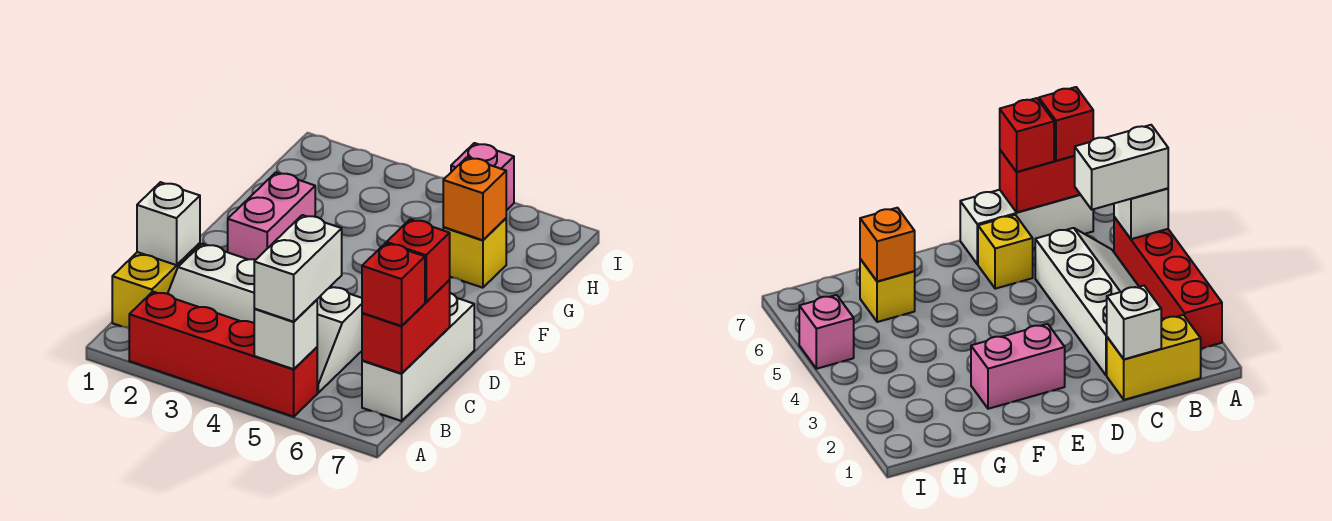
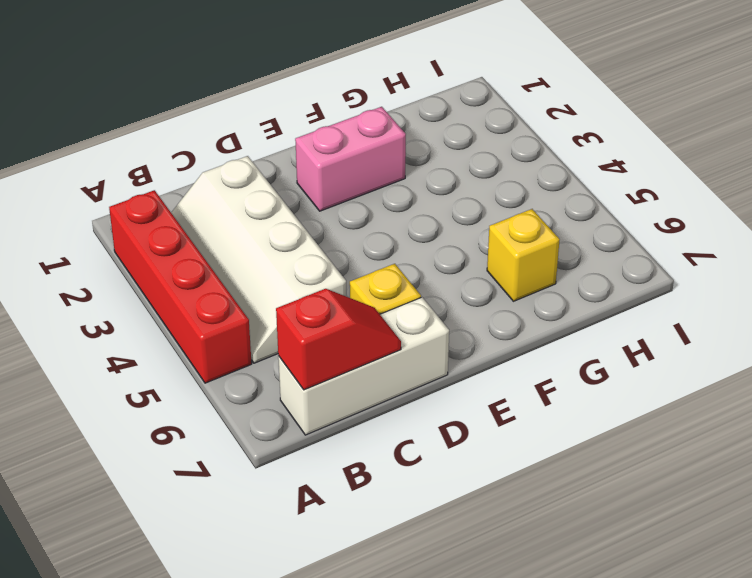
red 1x2 slope [276,289,401,390] -> red 1x2 brick [362,280,450,374]
none -> yellow 1x2 brick [112,243,200,328]
none -> pink 1x1 brick [451,143,514,211]
none -> white 1x1 brick [254,300,317,369]

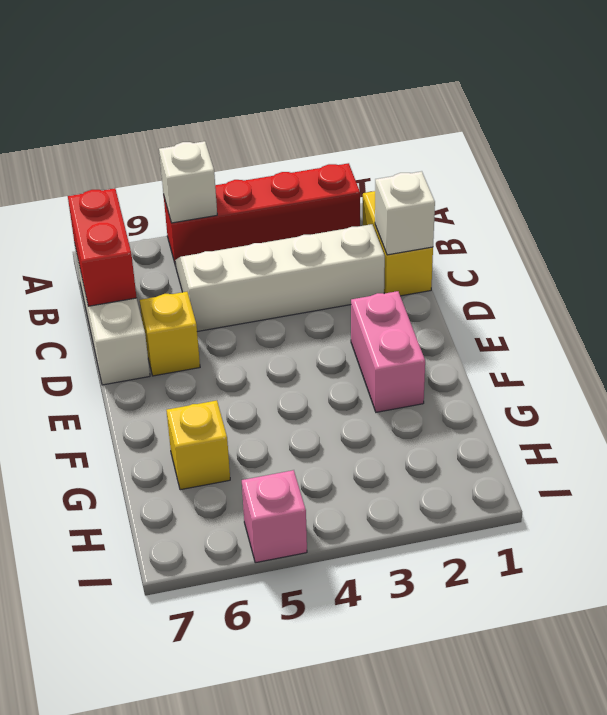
none -> orange 1x1 brick [443,157,506,240]
none -> white 1x2 brick [254,215,342,322]
none -> red 1x1 brick [362,243,425,326]

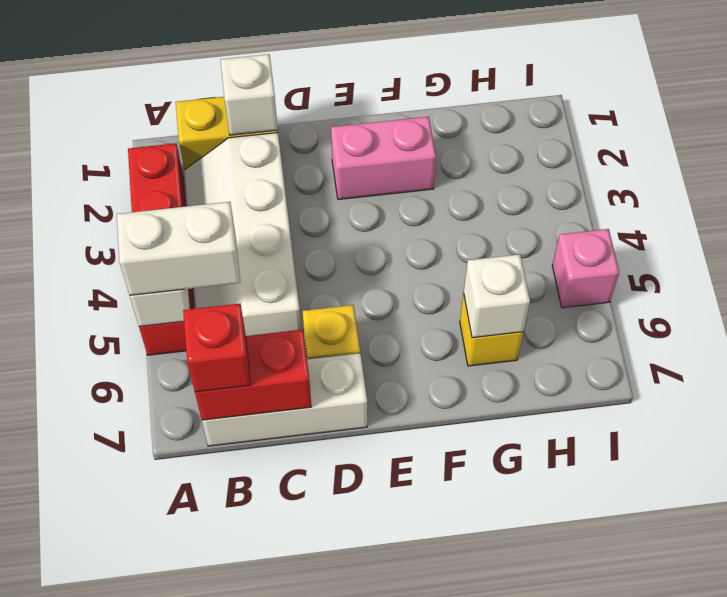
white 1x1 brick [464,254,530,338] -> orange 1x1 brick [443,157,506,240]
none -> red 1x1 brick [387,219,450,302]

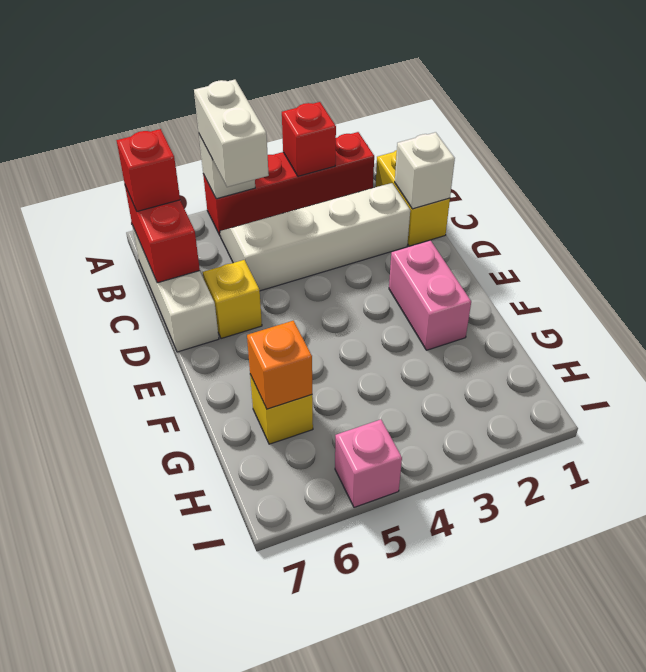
red 1x1 brick [282,102,336,176] -> red 1x1 brick moved to [387,219,450,302]

